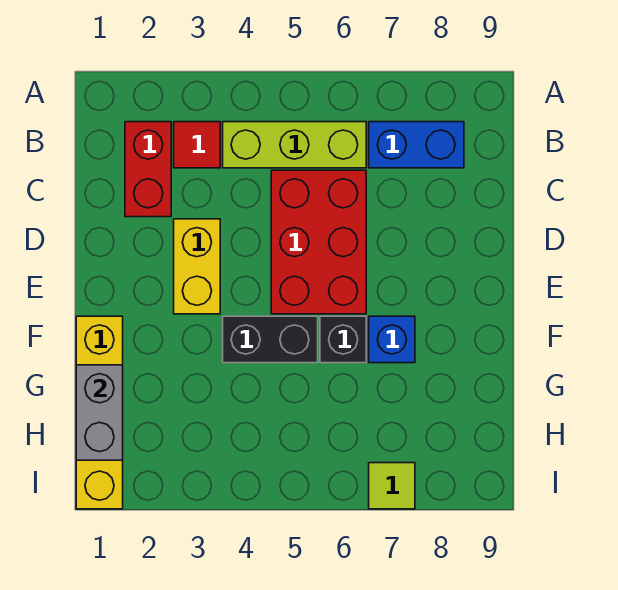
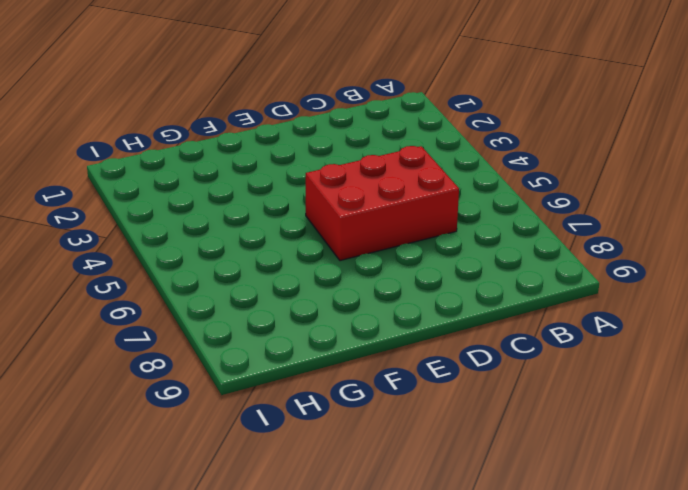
none -> red 1x2 brick [125,122,171,217]
none -> red 1x1 tile [174,122,220,168]
none -> lime 1x3 brick [223,122,366,168]

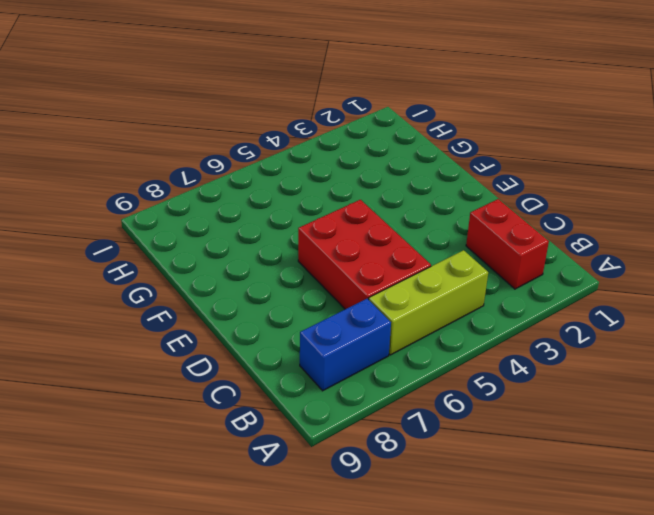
none -> red 1x1 tile [174,122,220,168]
none -> yellow 1x2 brick [174,219,220,314]
none -> yellow 1x4 brick [76,316,123,509]

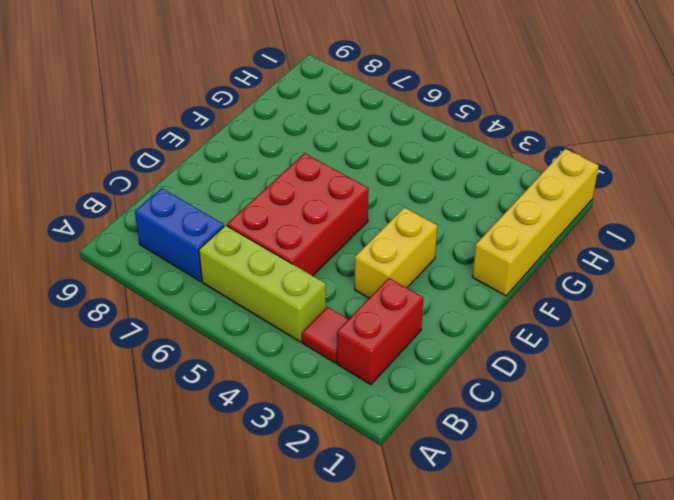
none -> black 1x2 brick [223,316,318,363]
none -> black 1x1 brick [320,316,366,363]
none -> blue 1x1 brick [369,316,415,363]

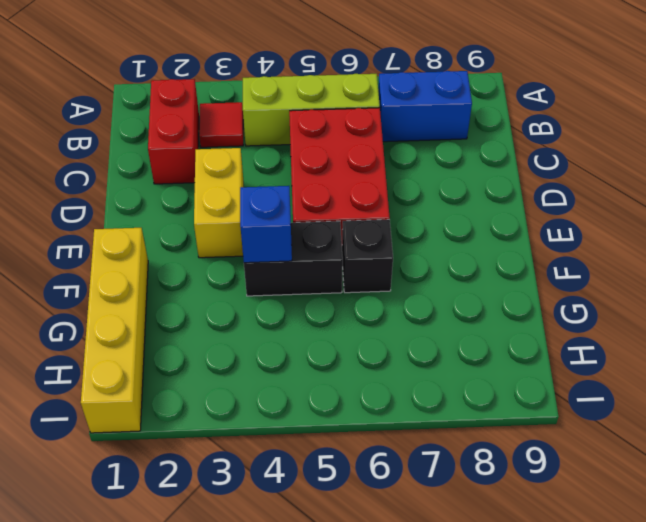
blue 1x1 brick [240,186,292,263] -> blue 1x1 brick moved to [369,316,415,363]
none -> lime 1x1 tile [369,463,415,509]
none -> grey 1x2 brick [76,365,123,460]

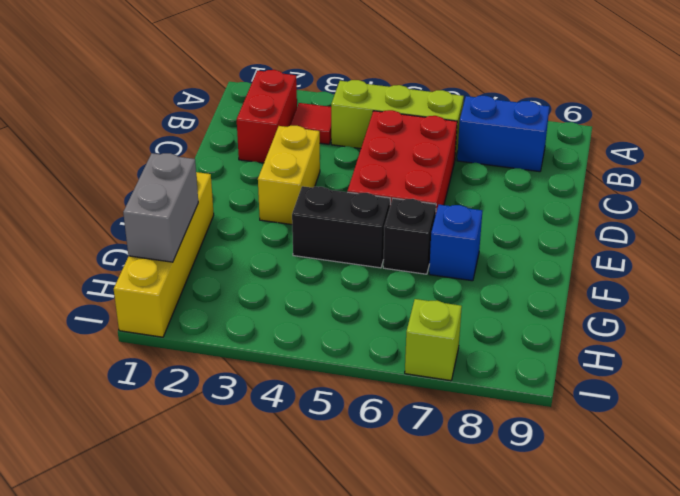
lime 1x1 brick [405,299,462,381] -> lime 1x1 tile [369,463,415,509]

